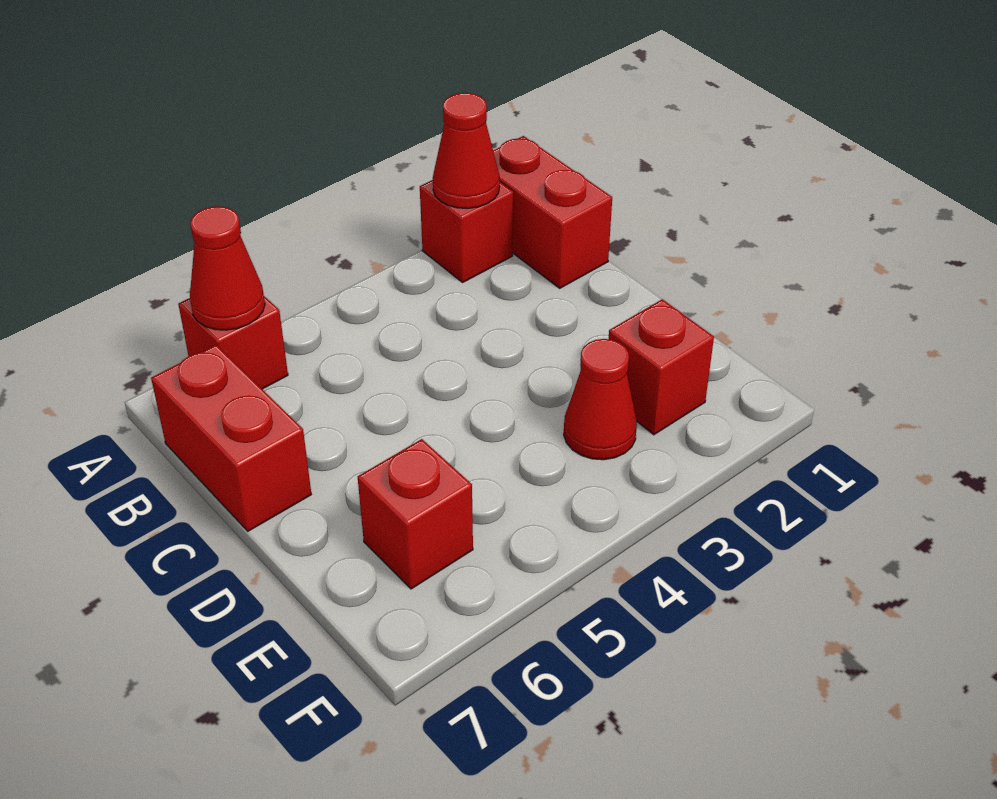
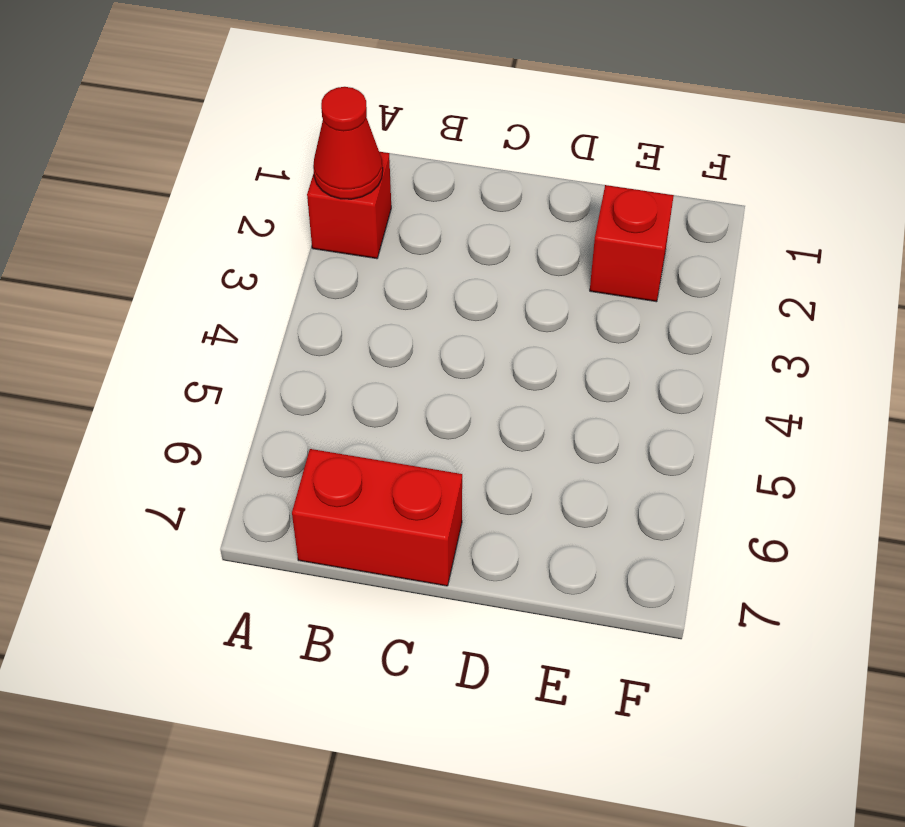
none -> red 1x2 brick [493,136,612,288]
none -> red 1x1 brick [178,296,288,389]

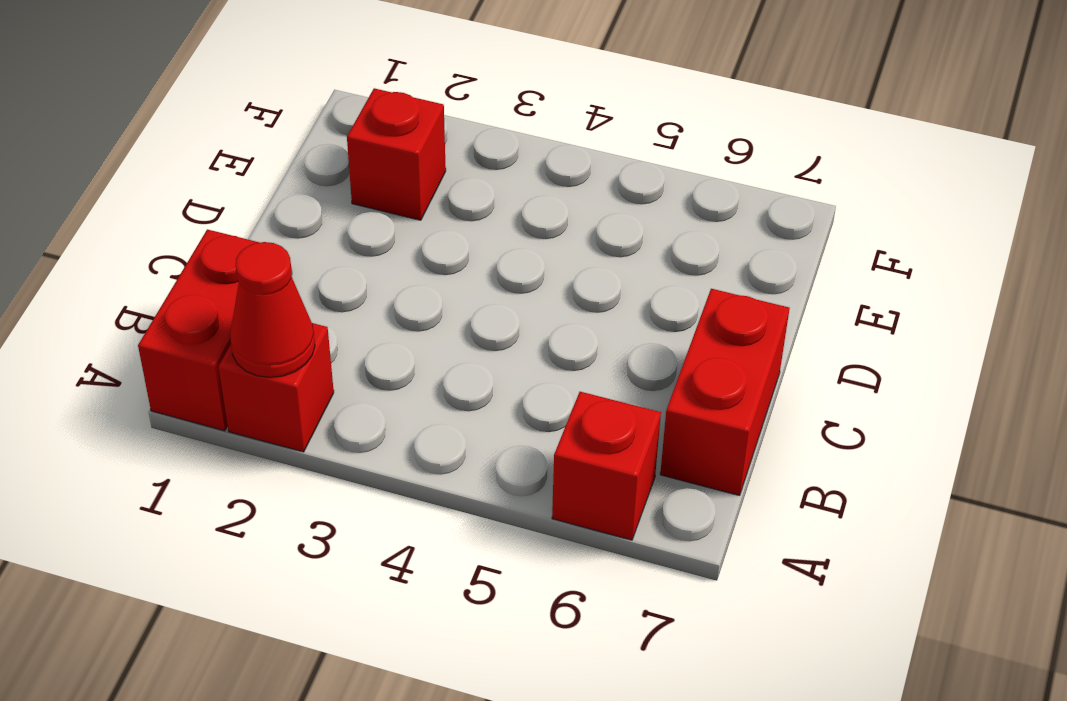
none -> red 1x1 cone [564,339,637,460]
none -> red 1x1 brick [358,439,473,589]

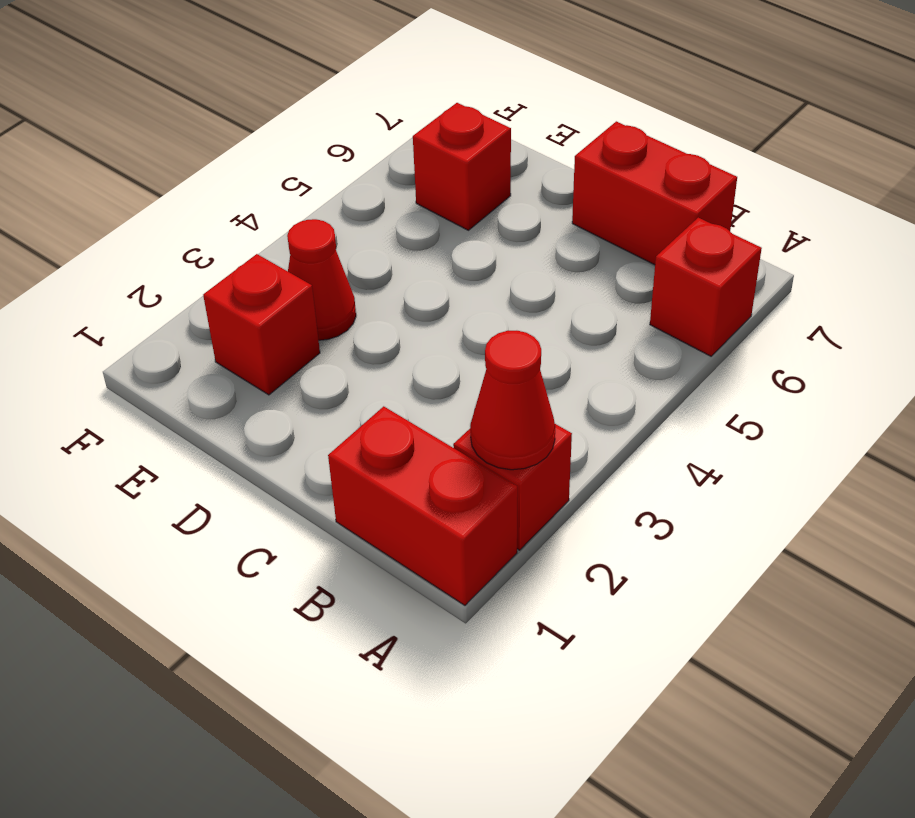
none -> red 1x1 cone [190,206,265,330]

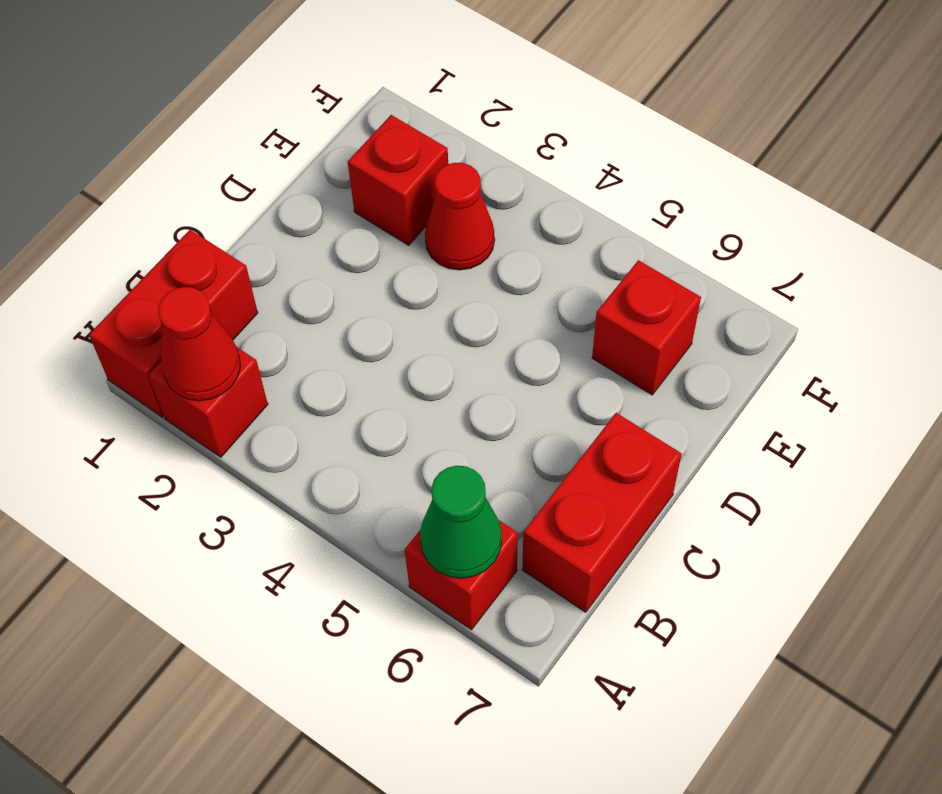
green 1x1 cone [420,466,502,578] -> red 1x1 cone [190,206,265,330]

